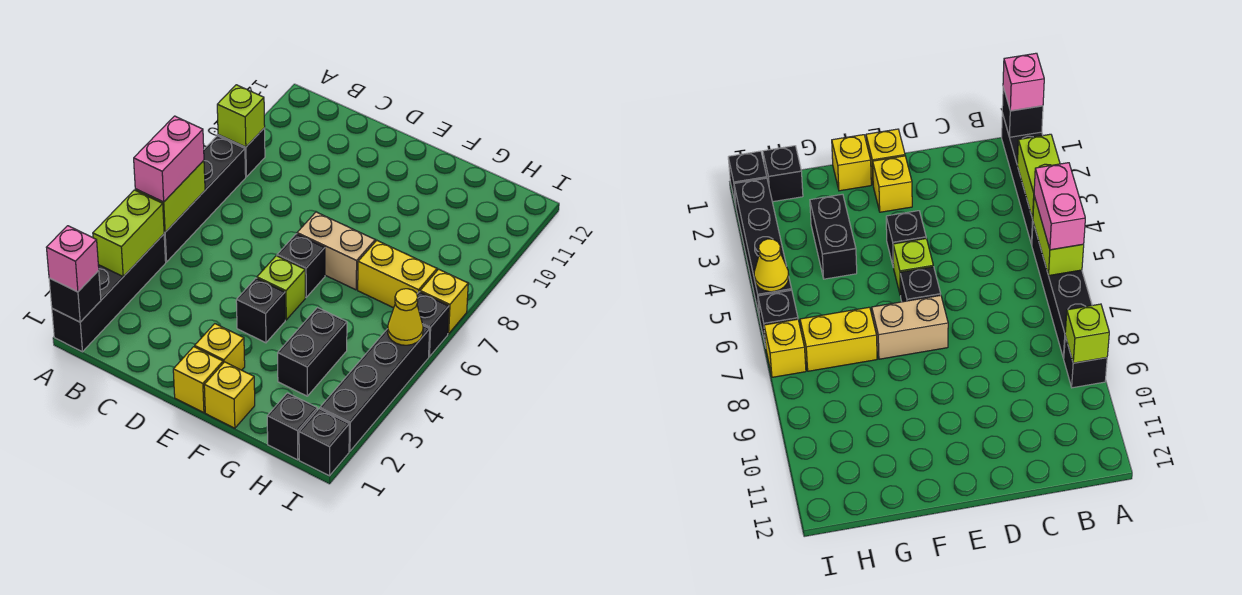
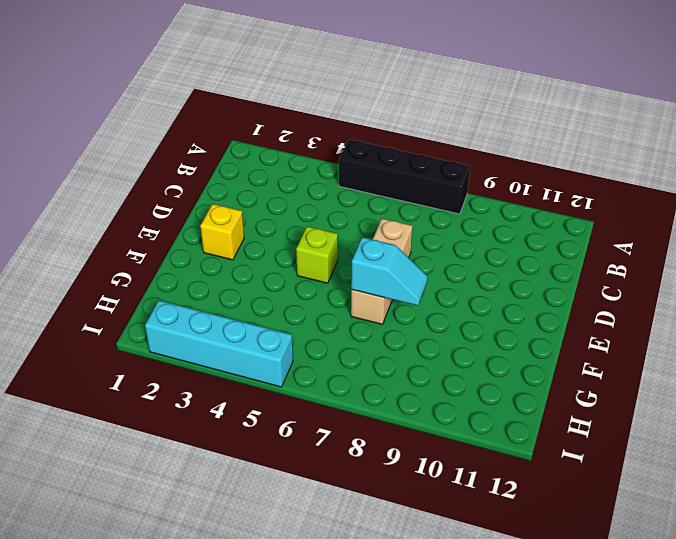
tan 1x3 brick [351,218,412,324] -> tan 1x2 brick [297,212,375,290]
cyan 1x2 slope [351,237,428,306] -> none
cyan 1x4 brick [145,300,293,387] -> black 1x4 brick [320,326,430,451]
none -> black 1x4 brick [52,234,166,352]
none -> black 1x1 brick [218,128,265,177]
none -> yellow 1x1 brick [173,347,223,413]

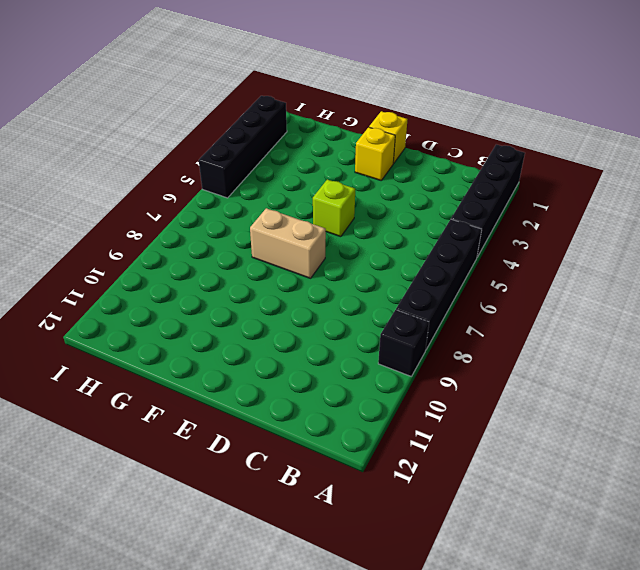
none -> black 1x1 brick [236,278,285,343]
none -> black 1x1 brick [277,234,325,297]
none -> yellow 1x1 brick [204,362,255,428]

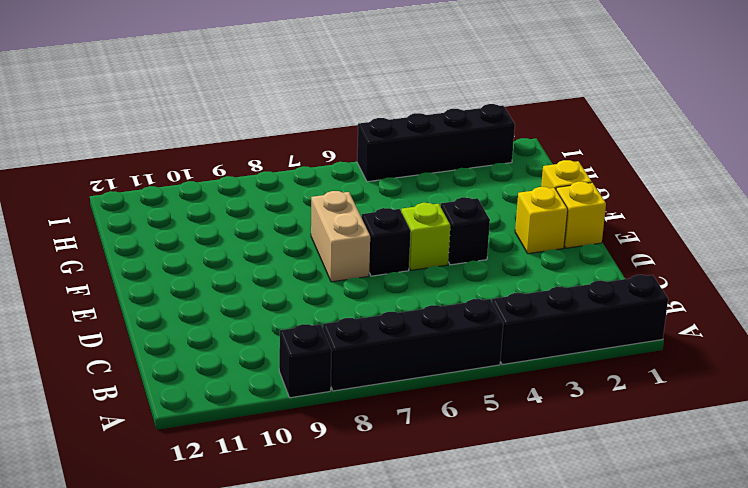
none -> black 1x2 brick [278,308,347,396]
none -> yellow 1x2 brick [358,241,437,308]
none -> black 1x1 brick [267,393,317,460]

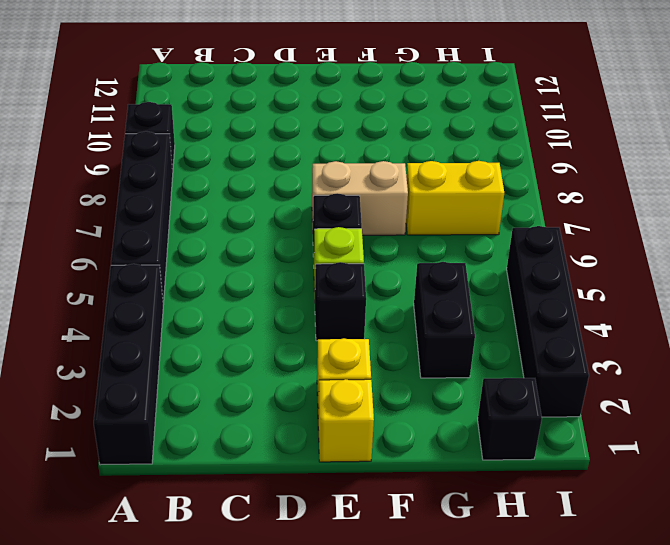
none -> yellow 1x1 brick [204,362,255,428]
none -> black 1x1 brick [299,409,349,476]
none -> black 1x1 brick [417,292,449,357]

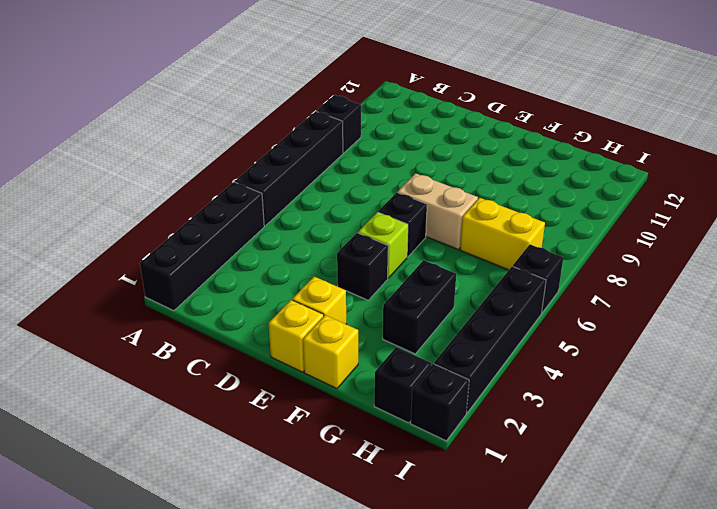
none -> yellow 1x1 brick [420,269,468,334]
none -> black 1x1 brick [49,271,101,322]
none -> lime 1x2 brick [93,190,164,277]

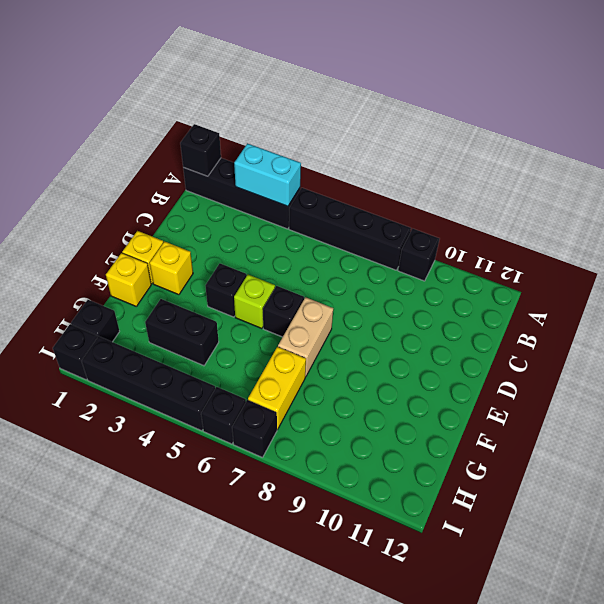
cyan 1x2 brick [234,143,301,206] -> lime 1x2 brick [93,190,164,277]
black 1x1 brick [232,400,277,458] -> yellow 1x1 brick [420,269,468,334]
none -> lime 1x2 brick [135,161,205,232]
none -> lime 1x1 brick [217,85,265,147]
none -> yellow 1x1 cone [388,289,423,345]

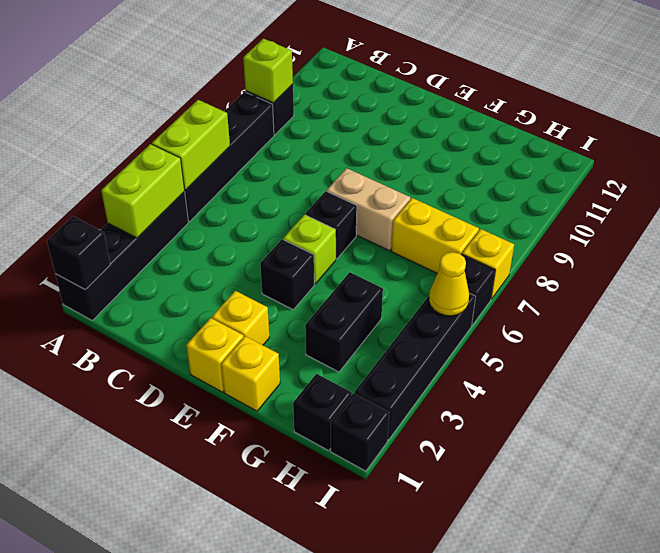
none -> pink 1x1 brick [46,226,99,292]
none -> pink 1x2 brick [134,116,204,202]

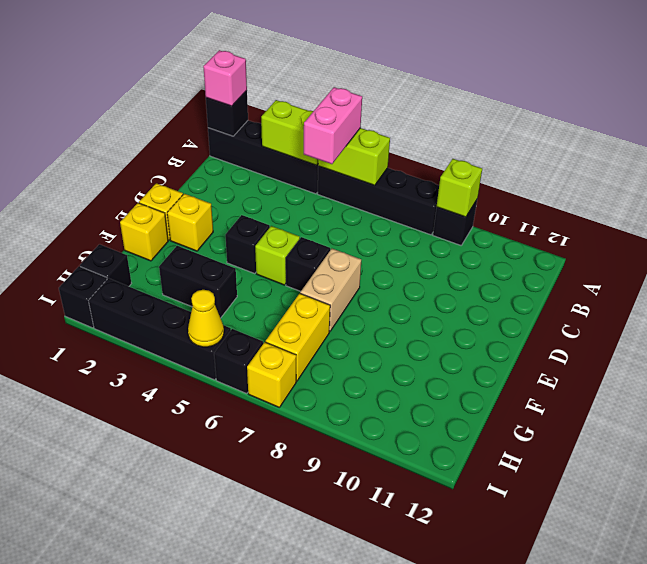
pink 1x2 brick [304,87,362,164] -> pink 1x2 brick turned to [134,116,204,202]

